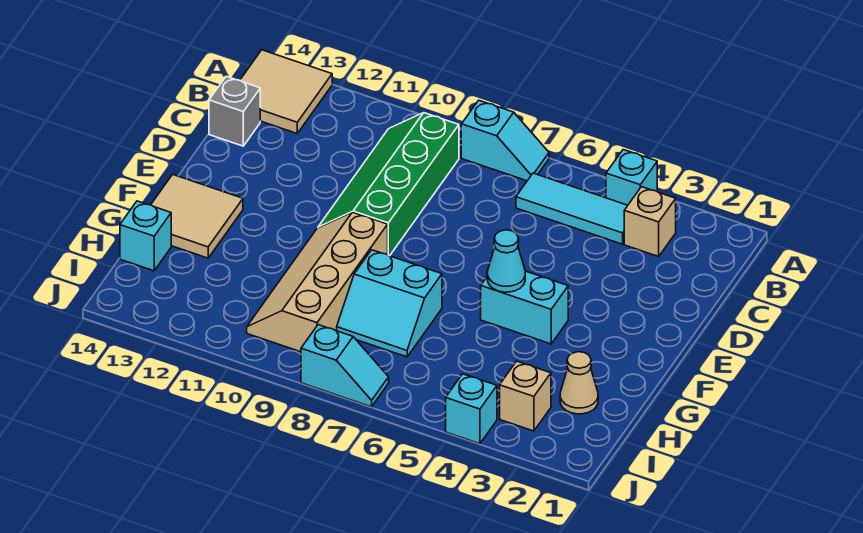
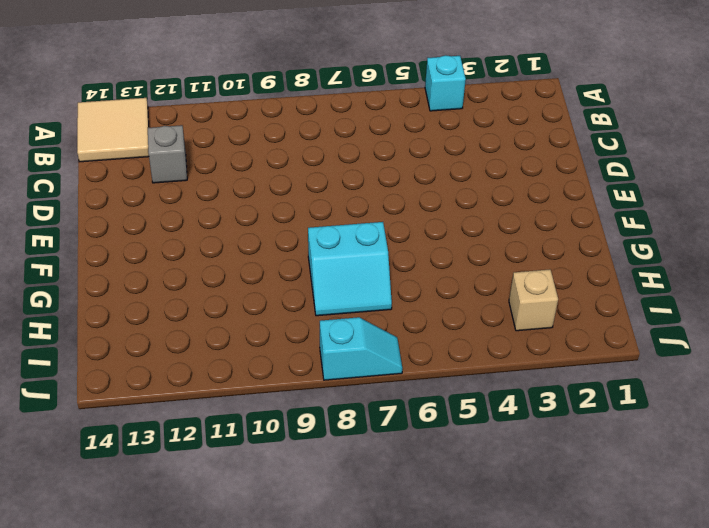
grey 1x1 brick [148,125,187,183] -> grey 1x1 brick moved to [209,76,260,146]
none -> cyan 1x2 slope [461,100,549,181]
none -> tan 1x1 brick [624,187,676,257]
none -> cyan 1x3 tile [516,173,628,244]

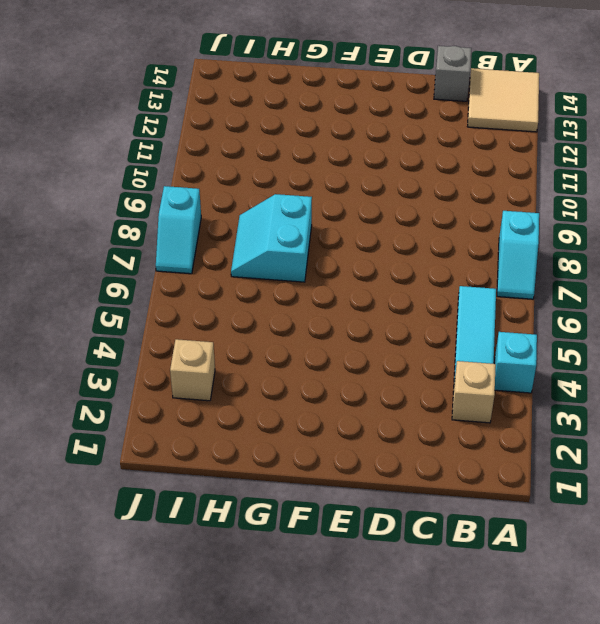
none -> green 2x4 slope [318,113,459,256]
none -> cyan 1x2 brick [481,271,568,344]
none -> tan 2x4 slope [247,212,388,352]

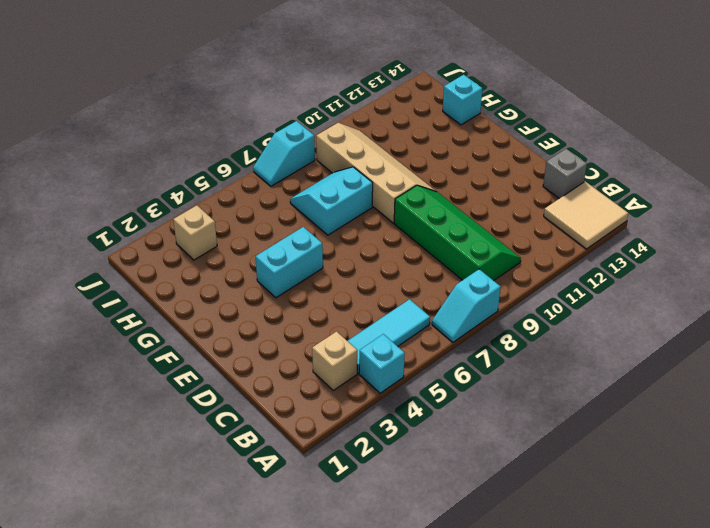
none -> tan 2x2 tile [151,174,243,258]
none -> tan 1x1 cone [560,352,598,414]
none -> cyan 1x1 brick [446,374,497,444]

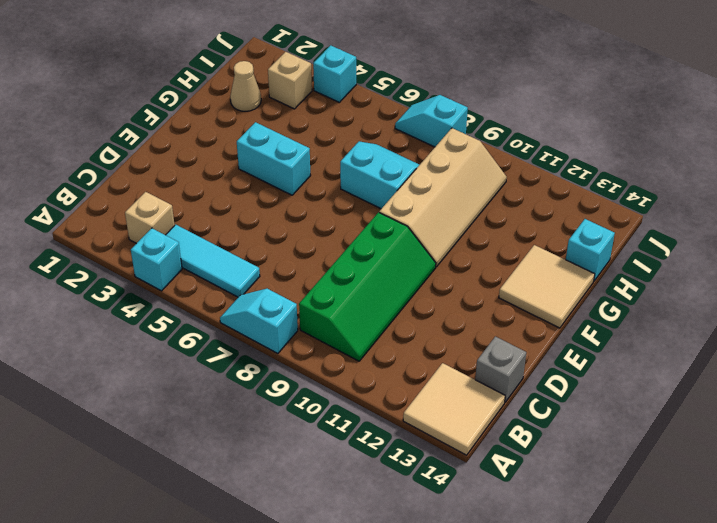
none -> cyan 1x1 cone [487,230,525,292]

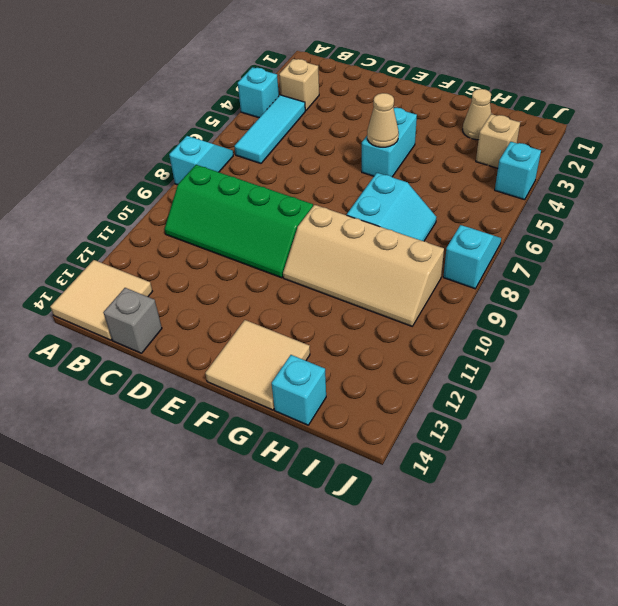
tan 1x1 cone [367,93,399,147] -> cyan 1x1 cone [487,230,525,292]

